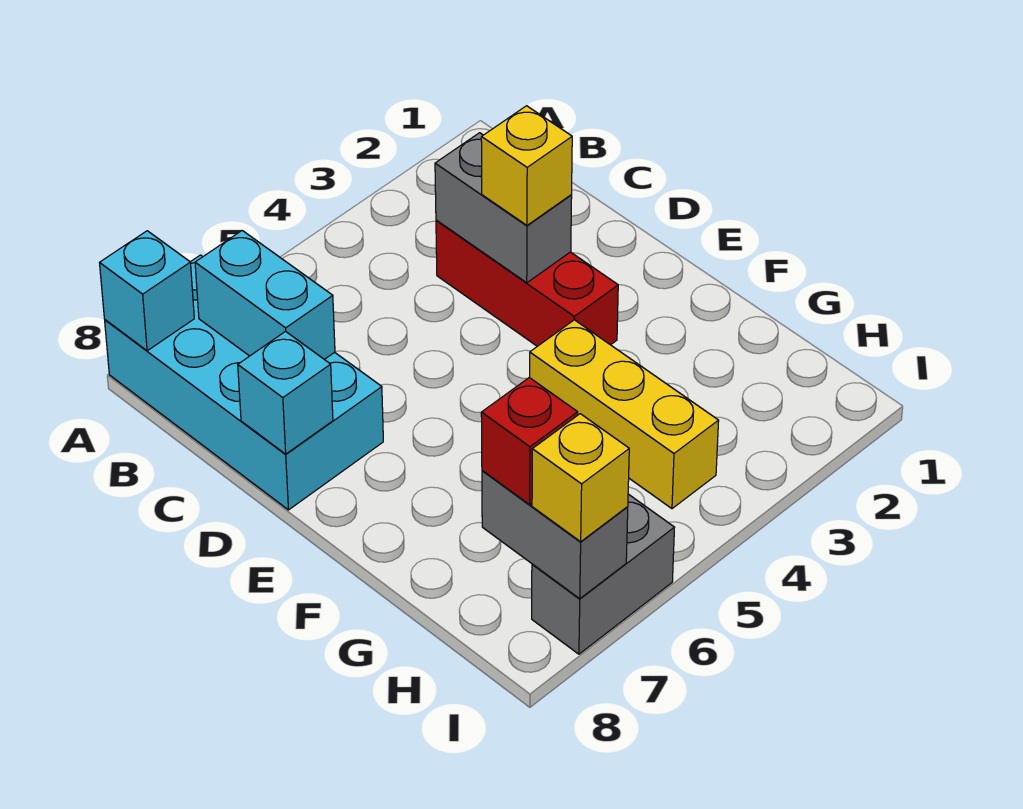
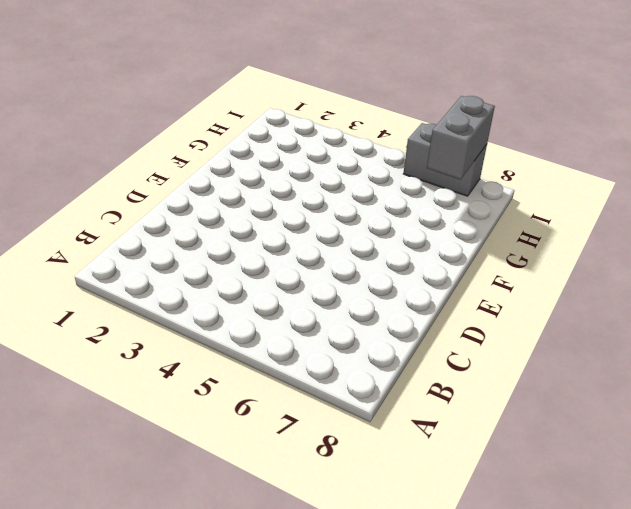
none -> cyan 2x4 brick [105,255,383,510]
none -> red 1x3 brick [436,220,618,346]
none -> yellow 1x3 brick [530,320,719,509]

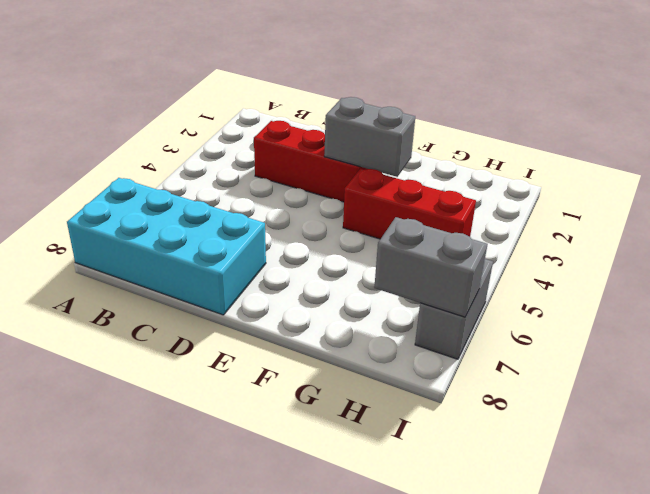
grey 1x2 brick [324,97,415,177] -> grey 1x2 brick moved to [435,133,572,283]
red 1x3 brick [343,168,476,239] -> yellow 1x3 brick [530,320,719,509]
none -> cyan 1x1 brick [100,231,194,351]
none -> cyan 1x2 brick [195,231,335,359]
none -> cyan 1x1 brick [238,331,333,454]

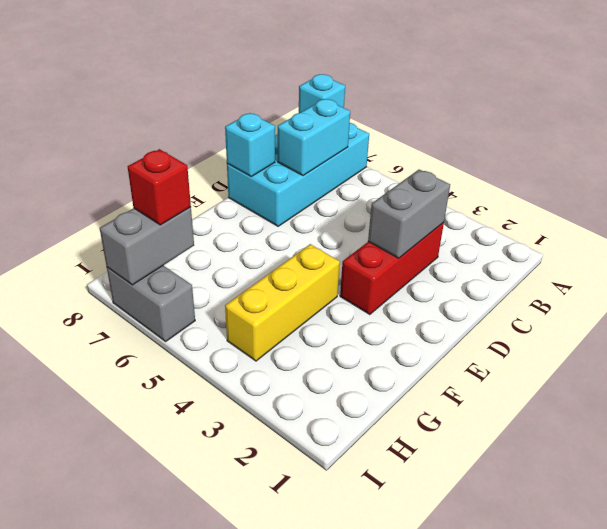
none -> yellow 1x1 brick [481,106,572,225]
none -> yellow 1x1 brick [532,414,629,542]

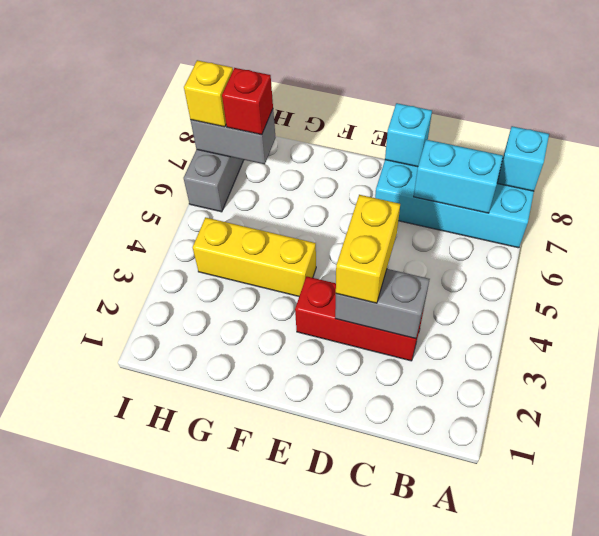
yellow 1x2 brick [336,195,400,303] -> yellow 1x1 brick [481,106,572,225]

